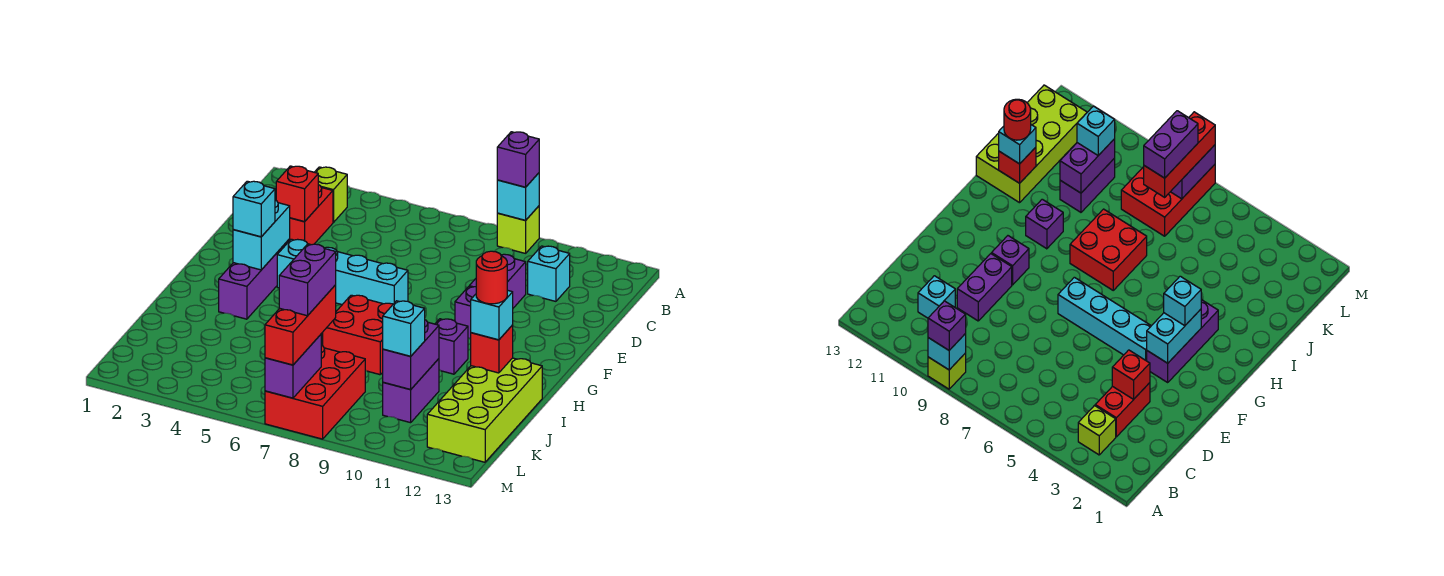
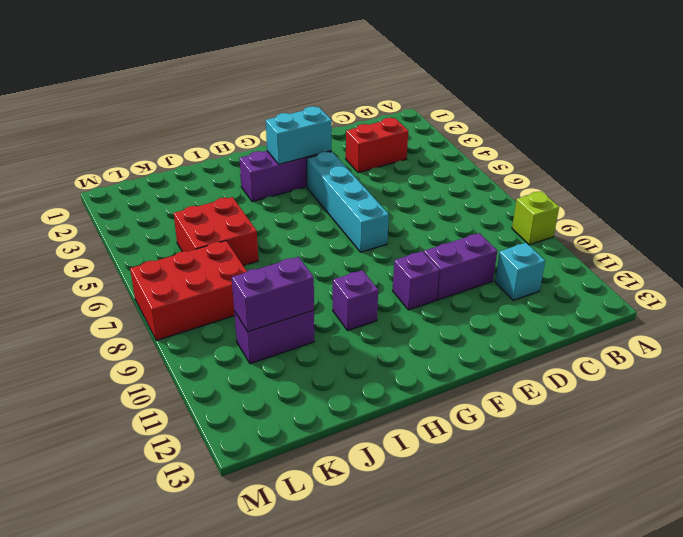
red 2x2 brick [174,197,258,266] -> red 2x2 brick moved to [323,295,393,375]
none -> lime 1x1 brick [315,167,347,222]
none -> lime 2x4 brick [427,358,542,462]
none -> cyan 1x1 brick [497,173,539,220]

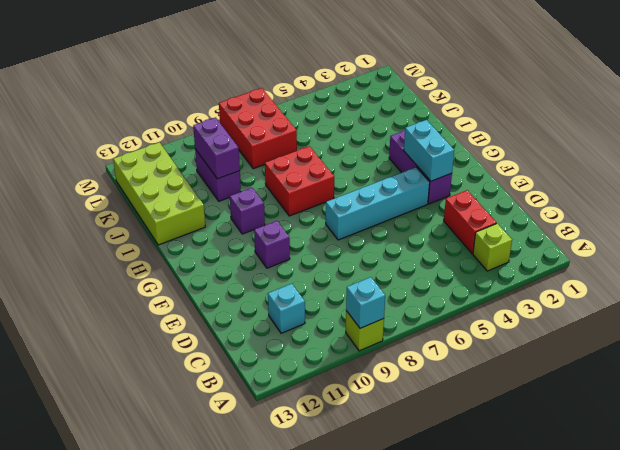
none -> purple 1x2 brick [469,254,526,308]
none -> red 1x1 brick [276,166,318,222]
none -> red 1x1 brick [471,325,513,373]

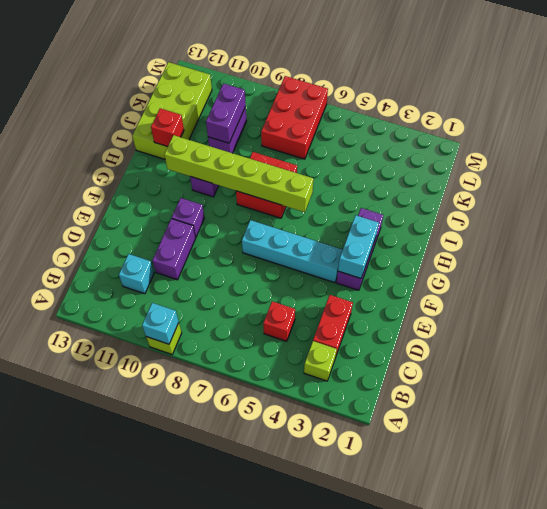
red 1x1 brick [263,301,295,341] -> red 1x1 brick moved to [276,166,318,222]
lime 1x6 brick [164,135,313,212] -> none
none -> purple 1x2 brick [265,335,321,398]
none -> purple 1x1 brick [497,132,539,187]
none -> cyan 1x1 brick [233,181,275,237]

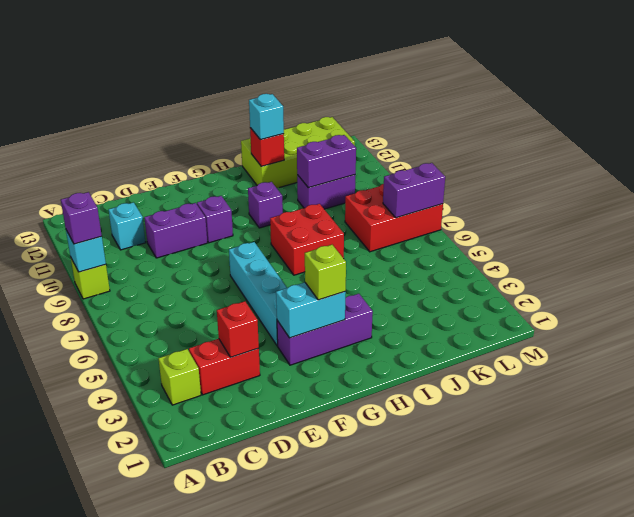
lime 1x1 brick [305,245,346,300] -> cyan 1x1 brick [233,181,275,237]
none -> red 1x3 brick [265,285,336,365]
none -> cyan 1x1 brick [383,301,425,356]
none -> red 1x1 round brick [476,251,507,304]

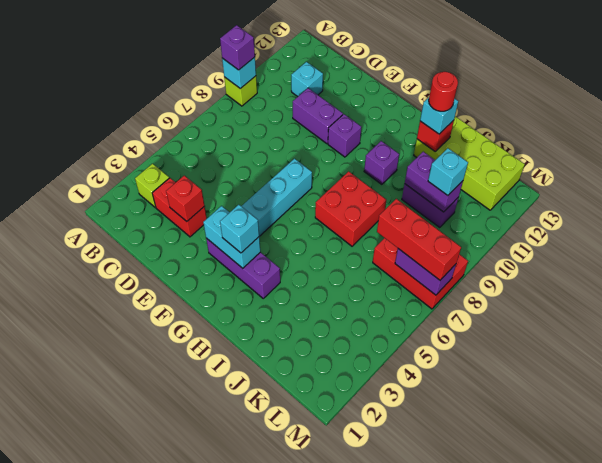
none -> purple 1x2 brick [279,244,336,316]

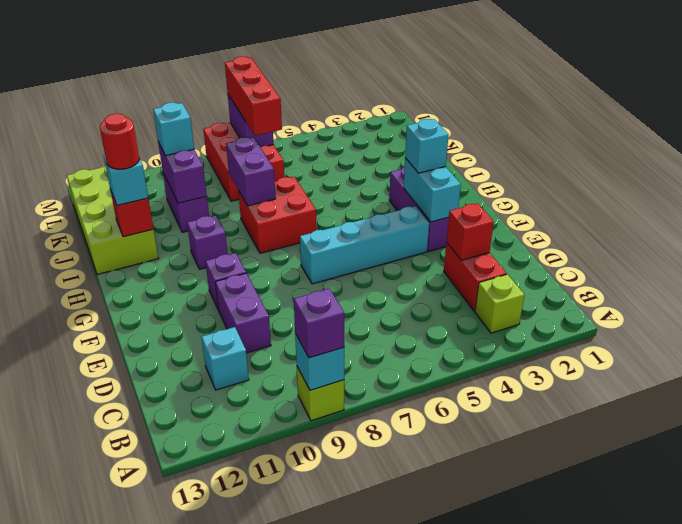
purple 1x2 brick [226,137,276,206] -> purple 1x2 brick moved to [279,244,336,316]

